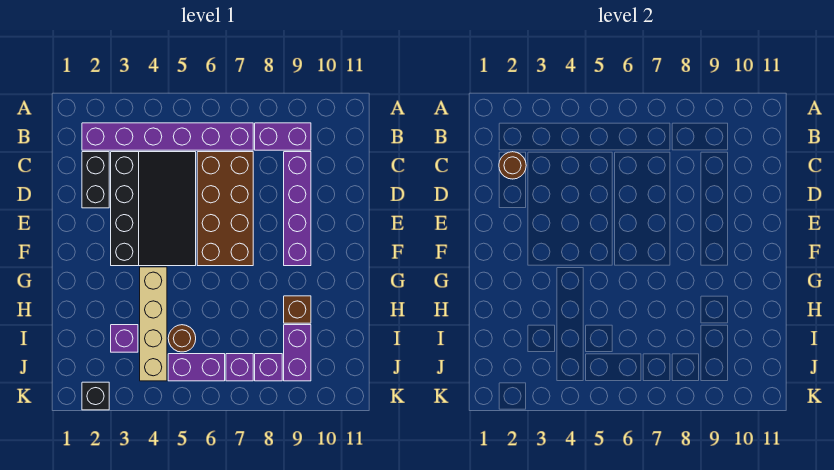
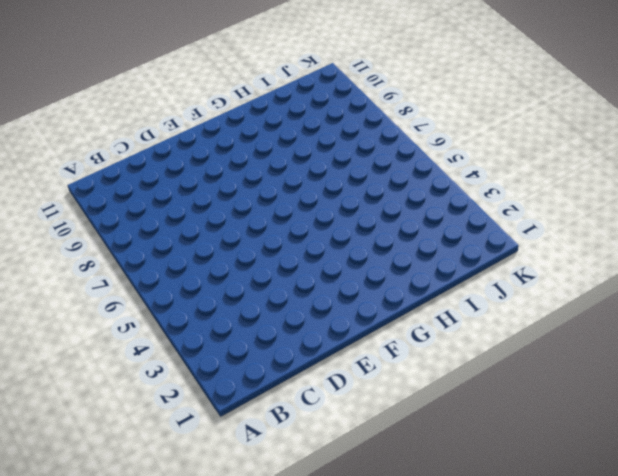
none -> purple 1x6 brick [82,123,253,150]
none -> purple 1x2 brick [255,123,311,150]
none -> black 1x2 brick [82,152,109,208]

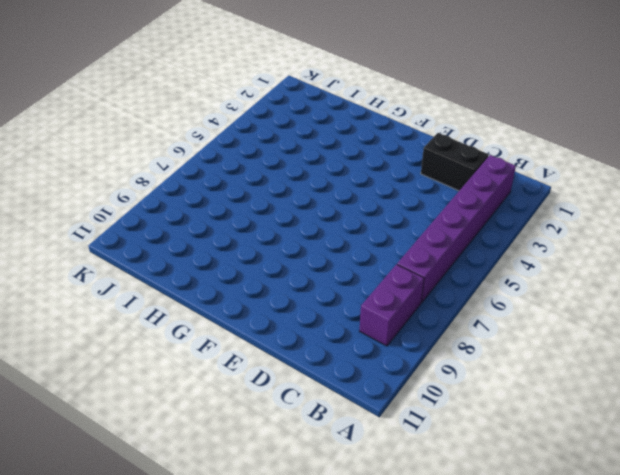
none -> black 3x4 slope [111,152,196,266]
none -> brown 2x4 brick [197,152,253,266]
none -> purple 1x4 brick [284,152,311,266]

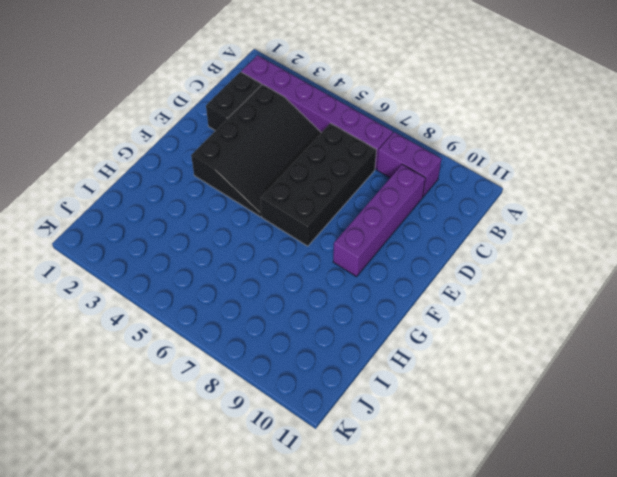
black 2x4 brick [261,123,376,246] -> brown 2x4 brick [197,152,253,266]
none -> tan 1x4 brick [140,267,167,381]
none -> brown 1x1 brick [284,296,311,323]
none -> purple 1x1 brick [111,325,138,352]

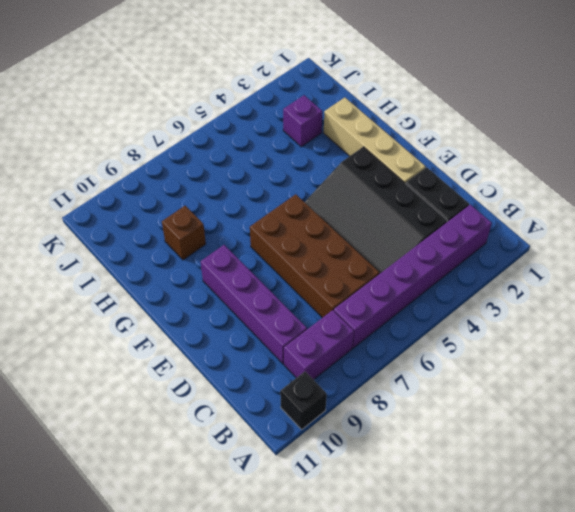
black 1x1 brick [280,372,327,429] -> black 1x1 brick moved to [82,382,109,410]
tan 1x4 brick [324,98,426,183] -> tan 1x4 brick moved to [140,267,167,381]
none -> brown 1x1 round brick [168,325,196,352]
none -> purple 1x2 brick [284,325,311,381]
none -> purple 1x2 brick [168,354,225,381]

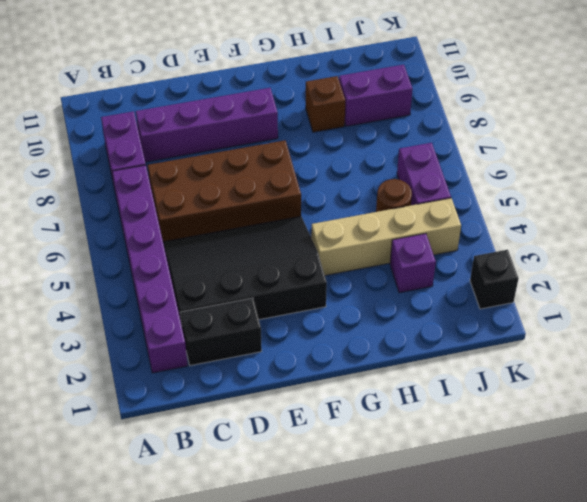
none -> purple 1x1 brick [226,354,253,381]
none -> purple 1x1 brick [255,354,282,381]
none -> brown 1x1 round brick [499,152,526,179]

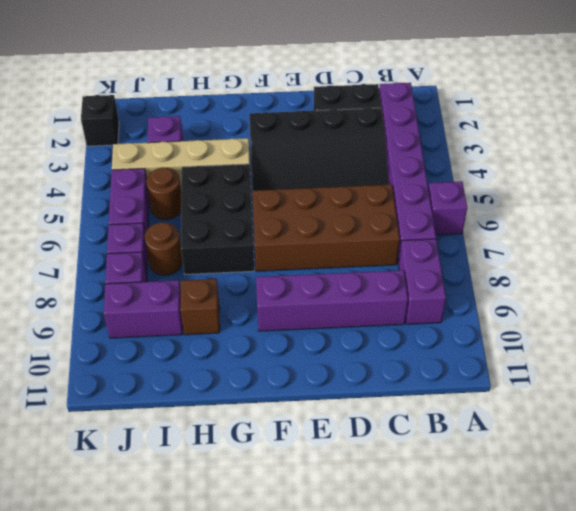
purple 1x1 brick [428,181,467,235] -> none
black 2x3 brick [181,164,254,274] -> none
brown 1x1 round brick [145,222,183,275] -> brown 1x1 round brick moved to [499,152,526,179]

